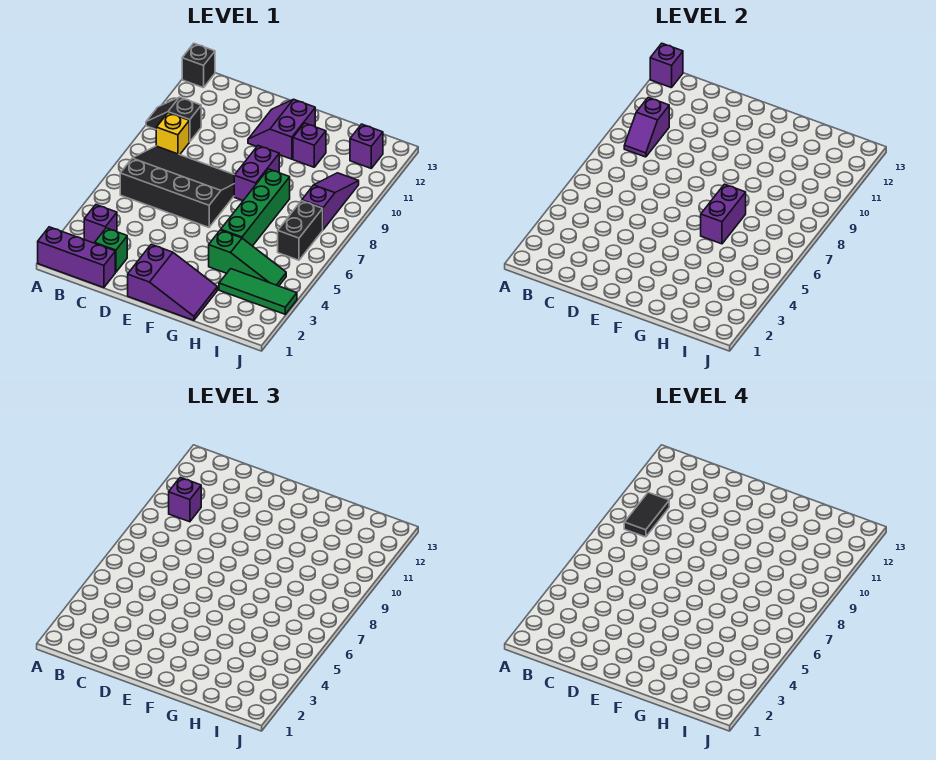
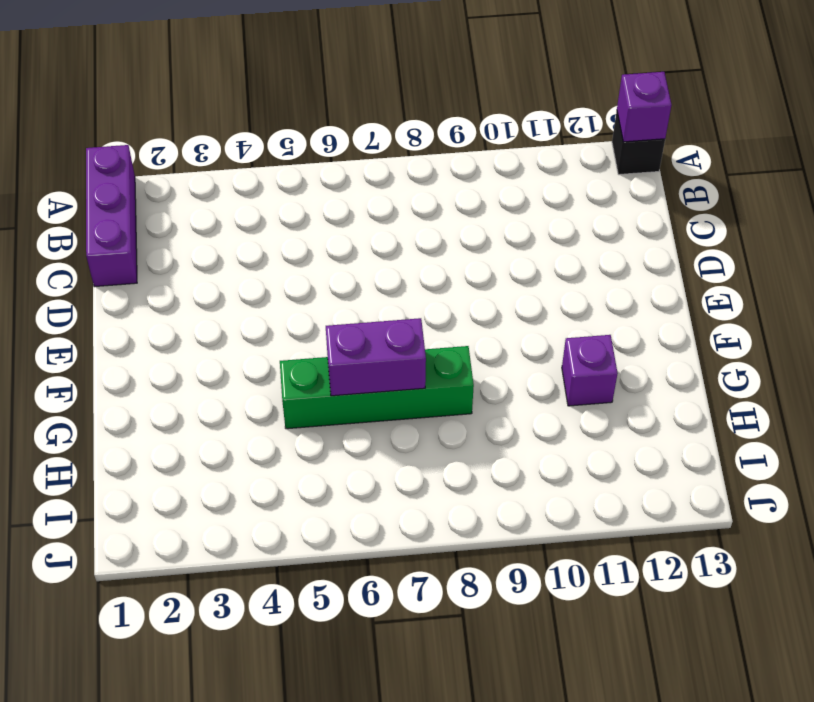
none -> black 1x2 slope [146,97,201,142]
none -> purple 1x1 brick [84,205,117,243]
none -> black 3x4 slope [120,146,234,227]

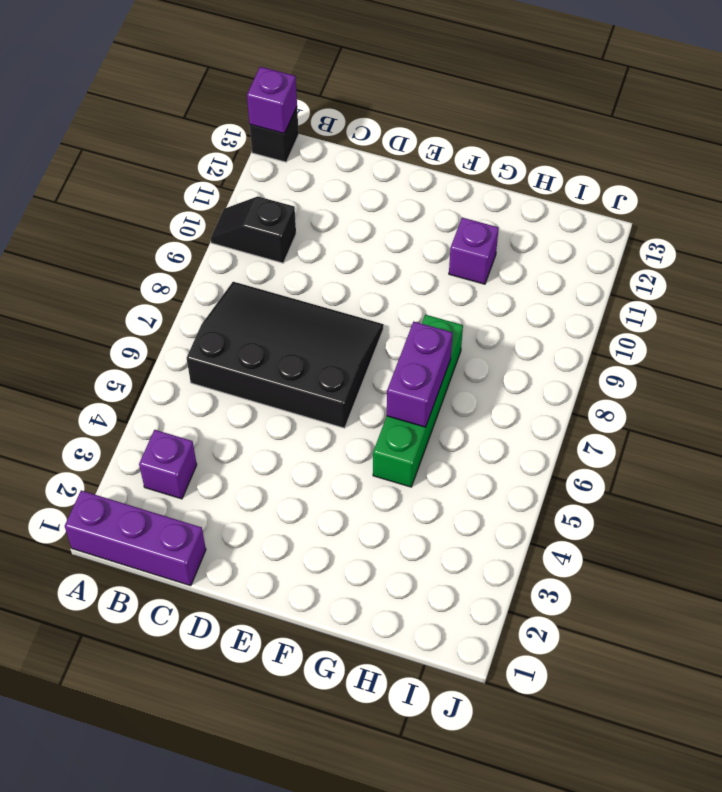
none -> yellow 1x1 brick [156,113,189,155]
none -> green 1x1 brick [95,228,127,272]
none -> purple 2x3 slope [128,244,217,320]

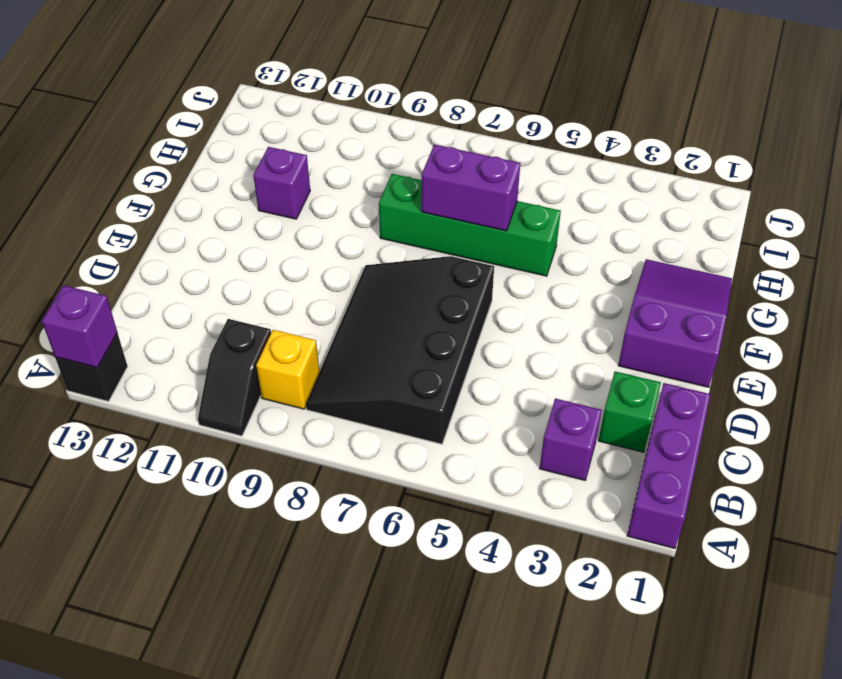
none -> purple 2x2 slope [248,99,315,159]
none -> purple 1x2 brick [234,146,279,200]
none -> green 1x3 slope [209,230,286,286]

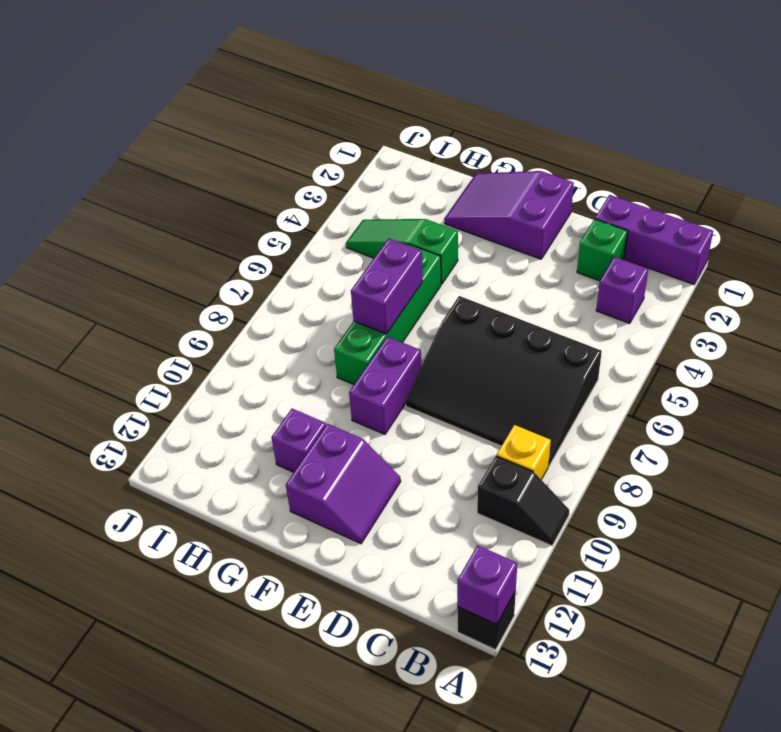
none -> green 1x3 tile [219,269,297,314]
none -> black 1x2 brick [278,201,323,260]
none -> purple 1x3 slope [302,173,359,229]

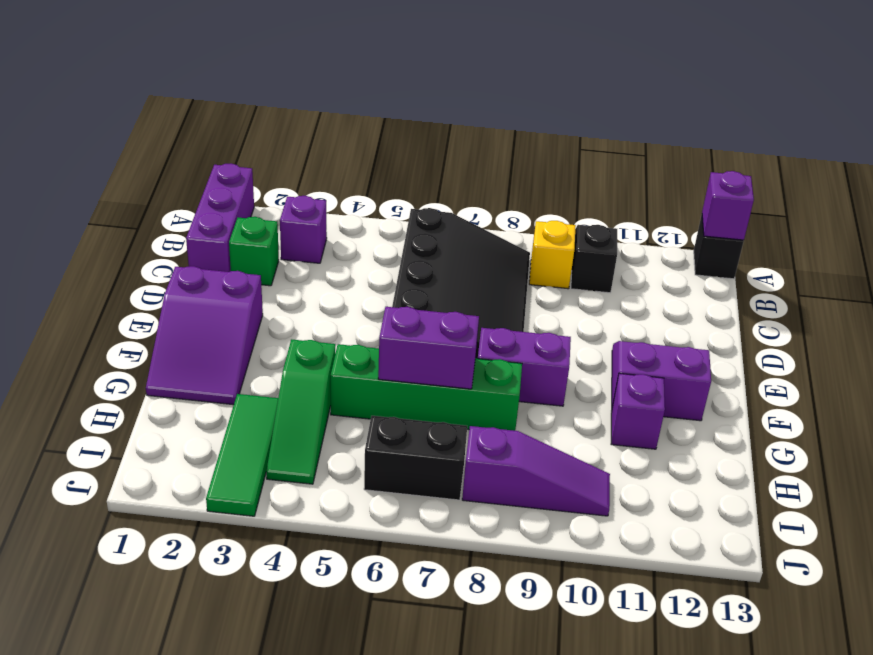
none -> purple 1x1 brick [350,124,383,168]
none -> purple 1x2 slope [624,97,669,157]
none -> purple 1x1 brick [169,477,201,522]

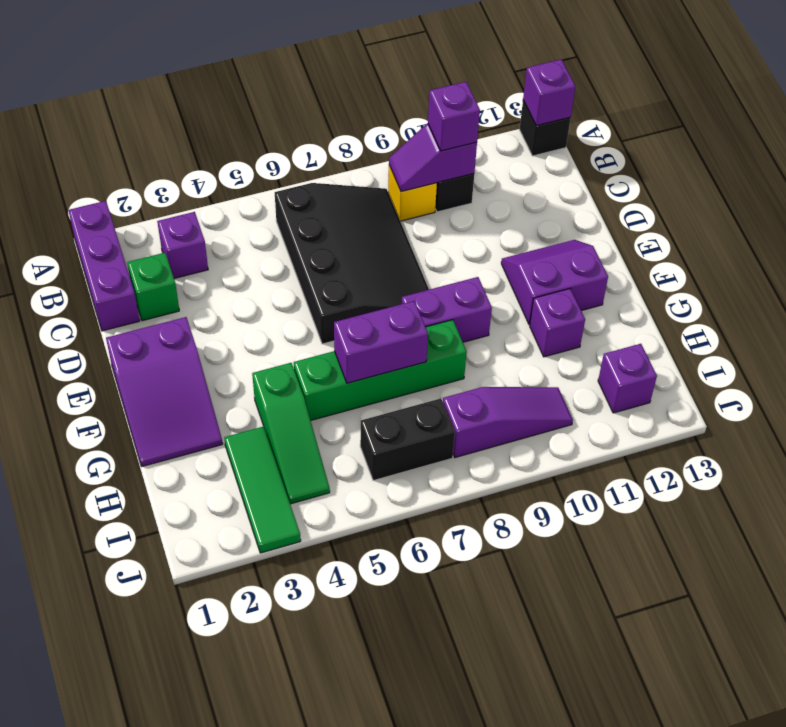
none -> black 1x2 tile [624,492,669,537]

